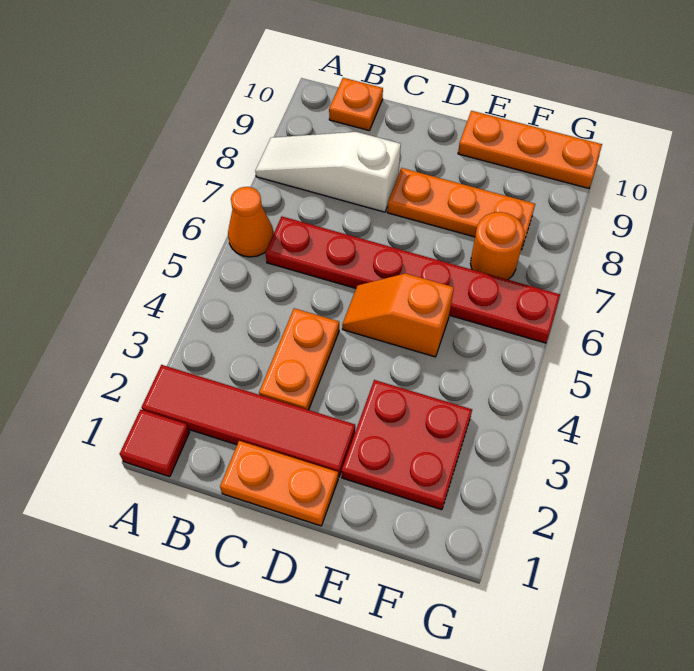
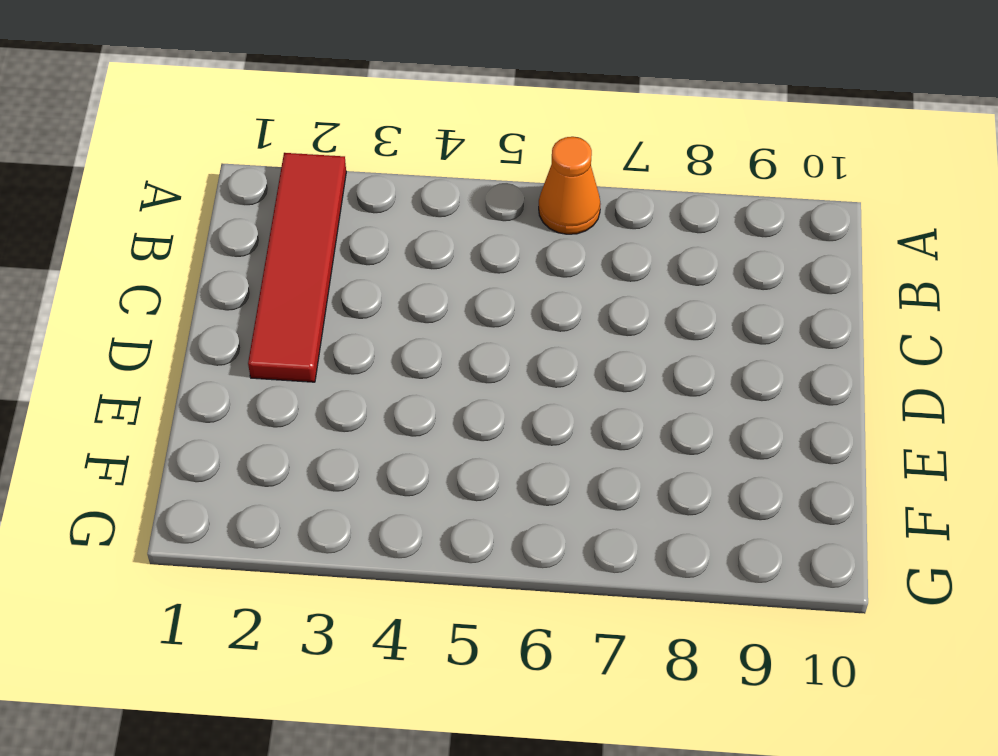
none -> red 1x1 tile [120,410,190,477]
none -> white 1x3 slope [255,132,401,212]
none -> red 1x6 plate [265,217,560,343]

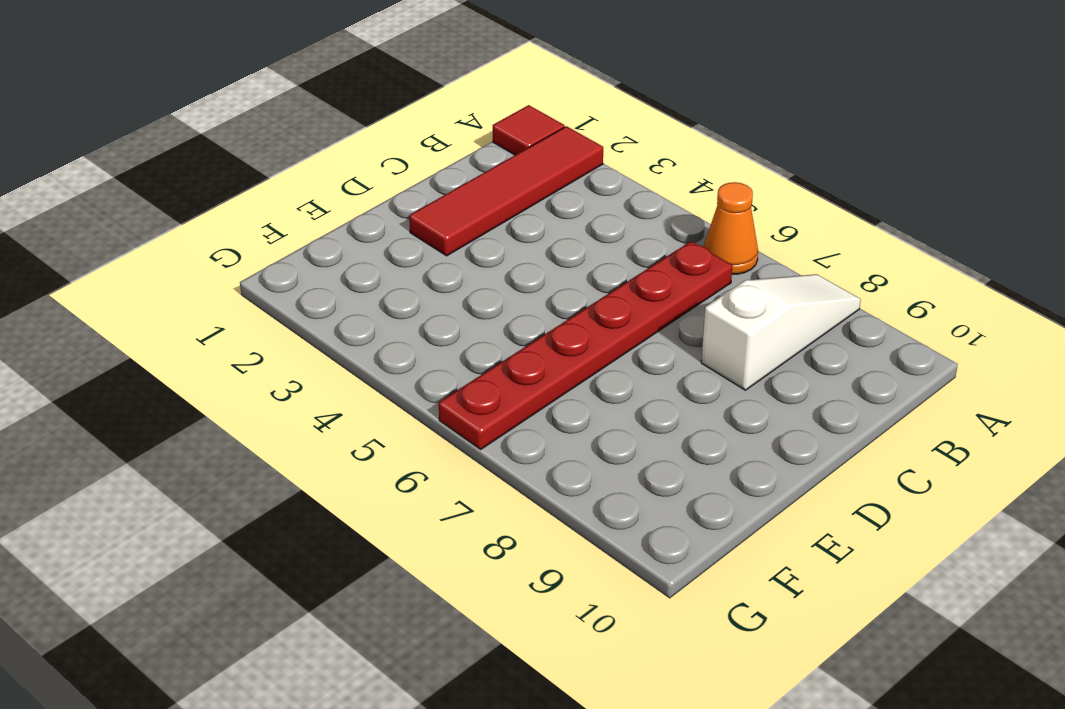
none -> orange 1x1 plate [329,78,383,130]
none -> orange 1x2 plate [220,441,338,526]
none -> orange 1x2 plate [259,308,339,410]

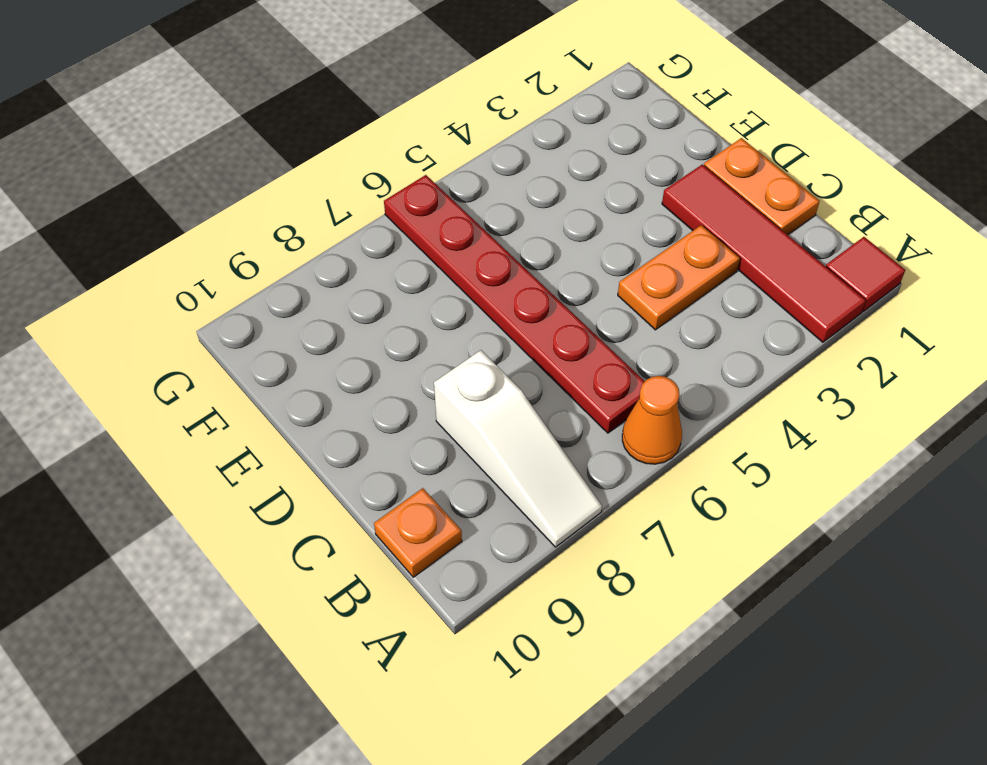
none -> orange 1x2 slope [342,273,454,357]
none -> orange 1x3 plate [387,168,535,250]
none -> red 2x2 plate [342,380,472,510]

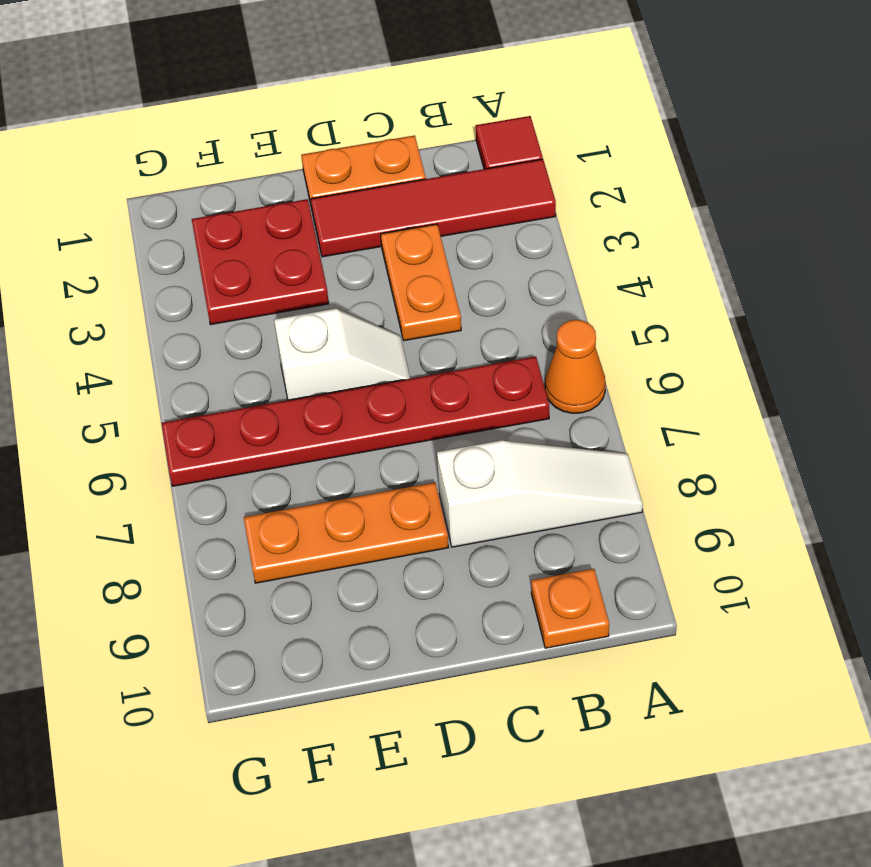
white 1x2 slope [274,309,410,400] -> orange 1x2 slope [342,273,454,357]
none -> orange 1x3 plate [458,111,602,188]
none -> orange 1x1 round brick [470,212,525,280]

